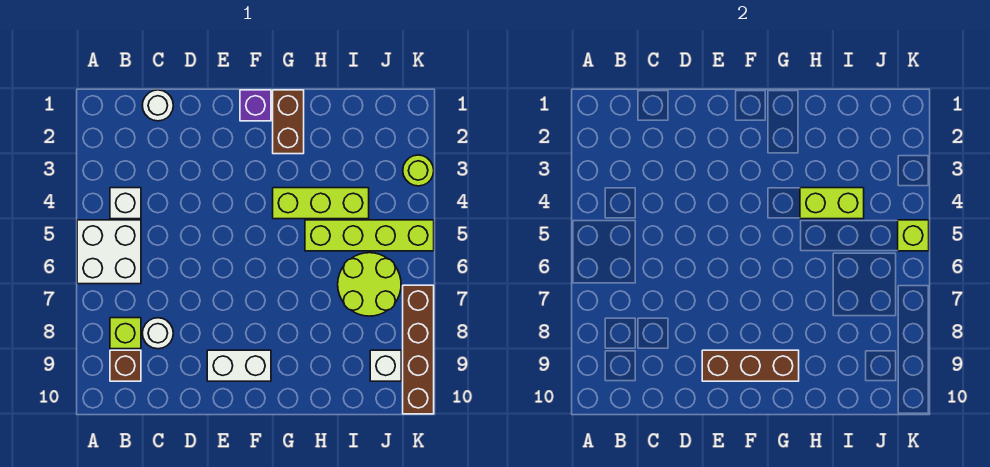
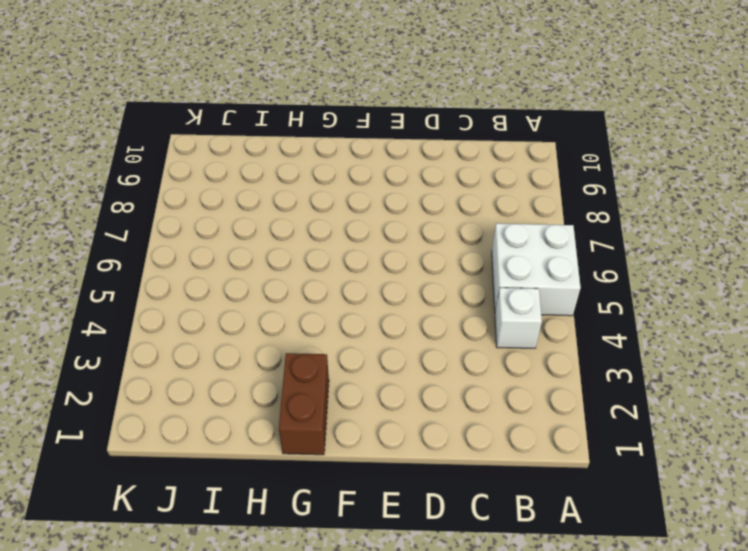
none -> lime 1x1 brick [110,318,141,349]
none -> brown 1x1 brick [110,350,141,381]
none -> white 1x1 round brick [142,90,173,121]

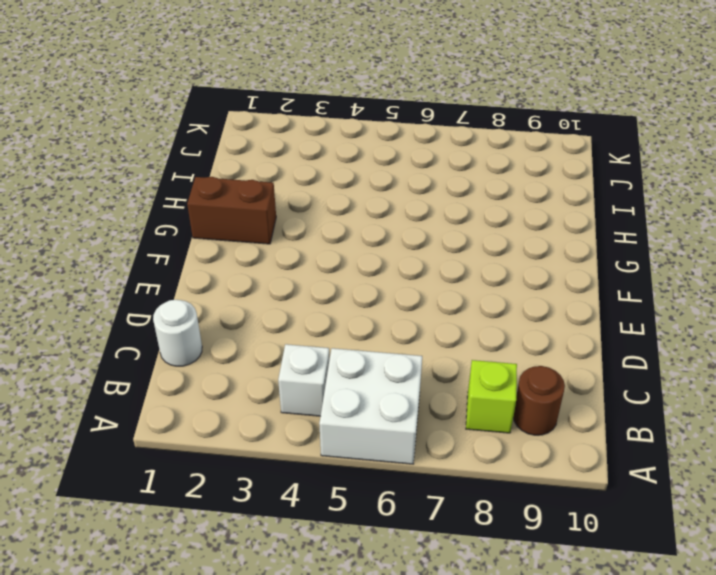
brown 1x1 round brick [513,366,565,435] -> brown 1x1 brick [110,350,141,381]
none -> white 1x1 round brick [142,318,173,349]
none -> white 1x2 brick [207,350,271,381]
none -> purple 1x1 brick [240,90,271,121]

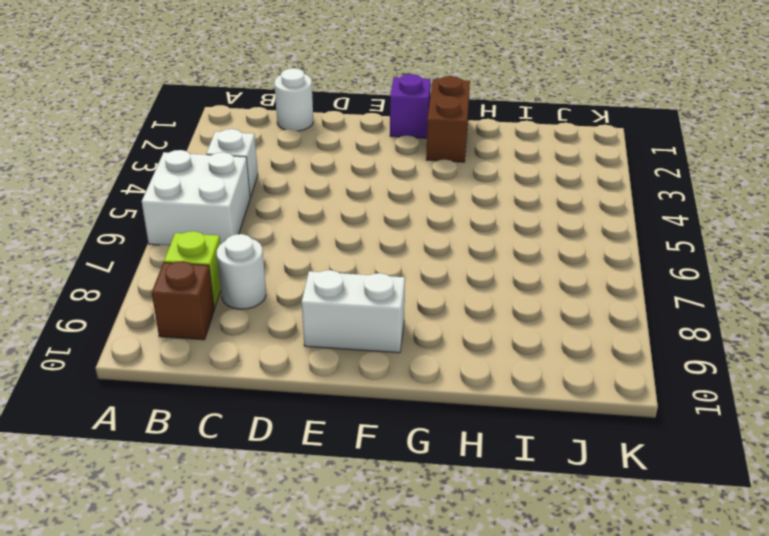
none -> lime 1x3 brick [273,188,369,219]
none -> lime 1x4 brick [305,220,434,251]
none -> lime 2x2 round brick [338,253,401,316]

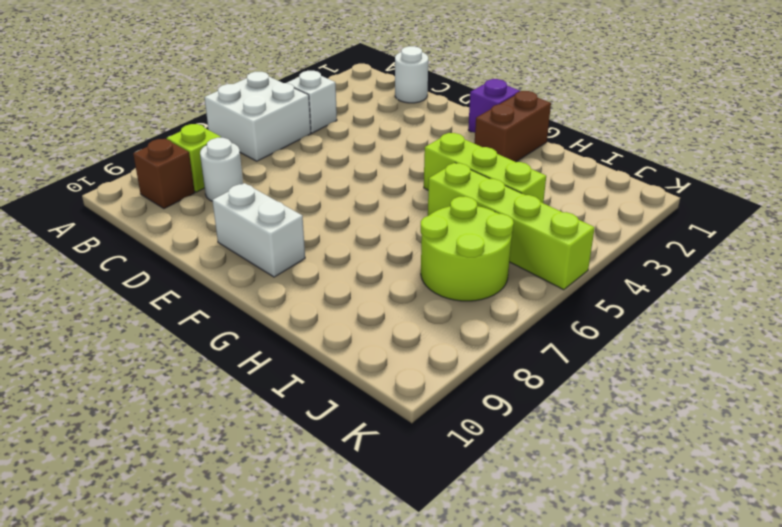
none -> white 1x1 brick [370,350,401,381]
none -> lime 1x1 round brick [403,155,434,186]
none -> brown 1x4 brick [403,285,434,414]

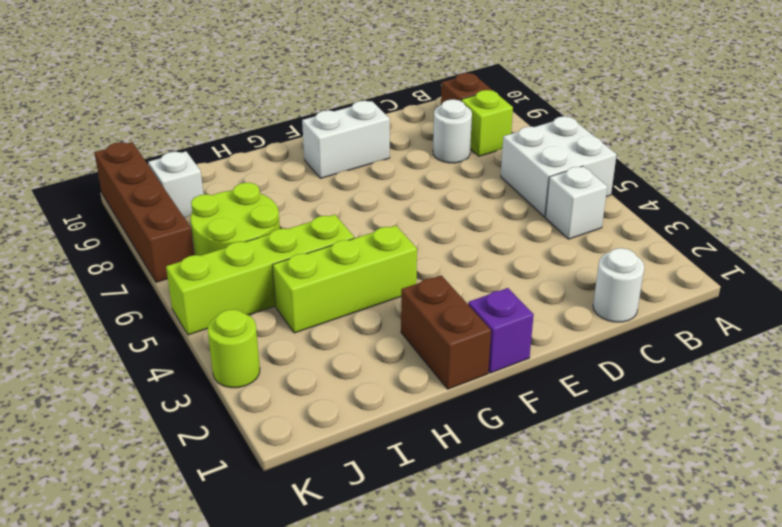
none -> brown 1x3 brick [702,350,799,381]
none -> lime 1x2 brick [800,188,864,219]
none -> lime 1x1 brick [898,220,929,251]

